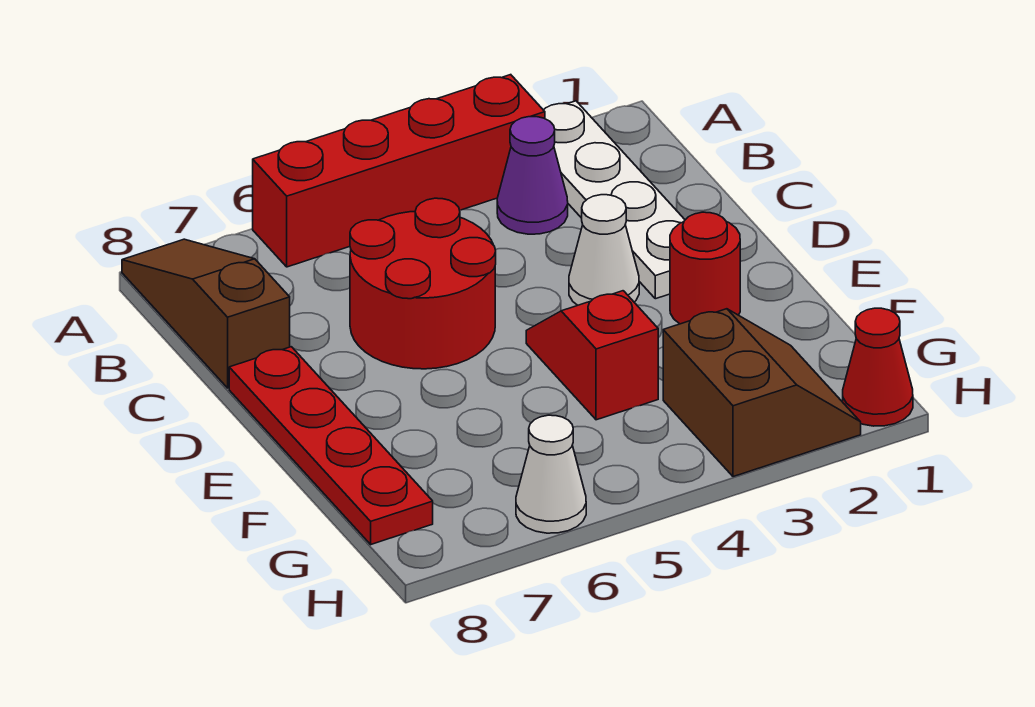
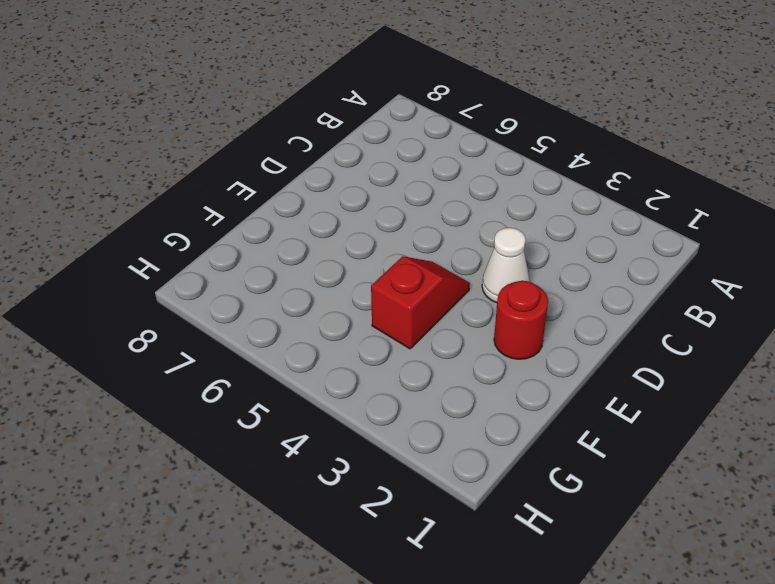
none -> white 1x4 plate [544,101,685,299]
none -> red 1x4 brick [253,75,545,267]
none -> brown 1x3 slope [122,239,290,388]

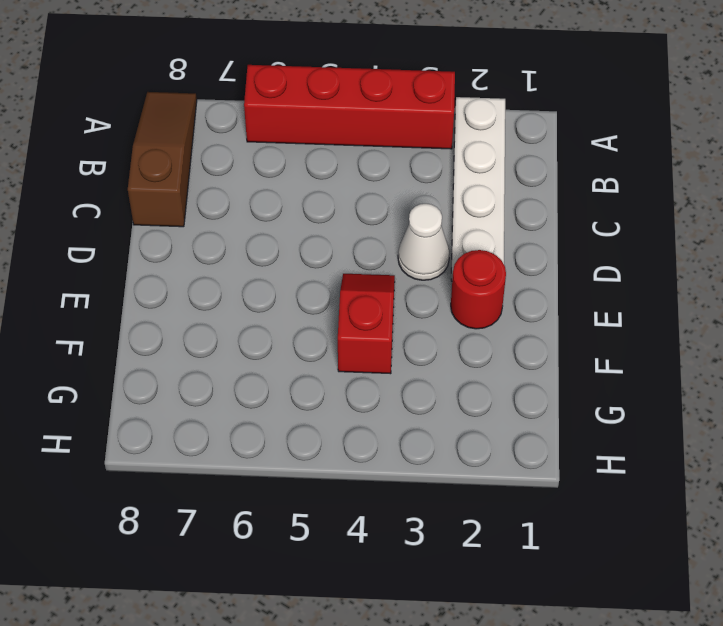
none -> purple 1x1 cone [497,117,568,234]
none -> red 2x2 round brick [350,198,496,369]
none -> red 1x4 plate [229,347,433,544]

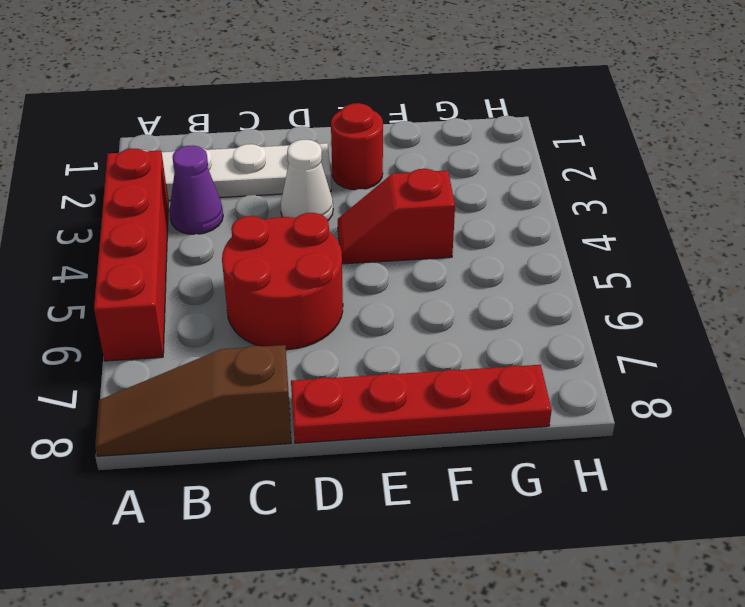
none -> brown 2x2 slope [663,309,861,477]
none -> red 1x1 cone [843,308,913,426]
none -> white 1x1 cone [516,415,586,533]

